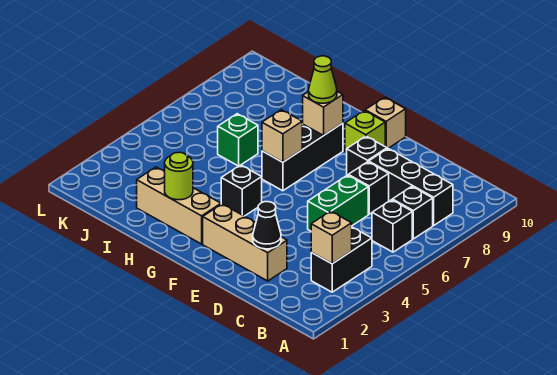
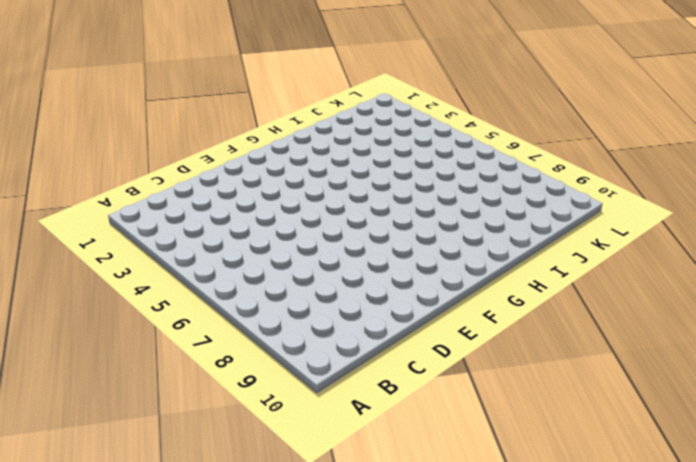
none -> black 1x2 brick [311,227,372,292]
none -> black 1x1 brick [372,200,412,252]
none -> black 1x1 brick [392,186,433,239]

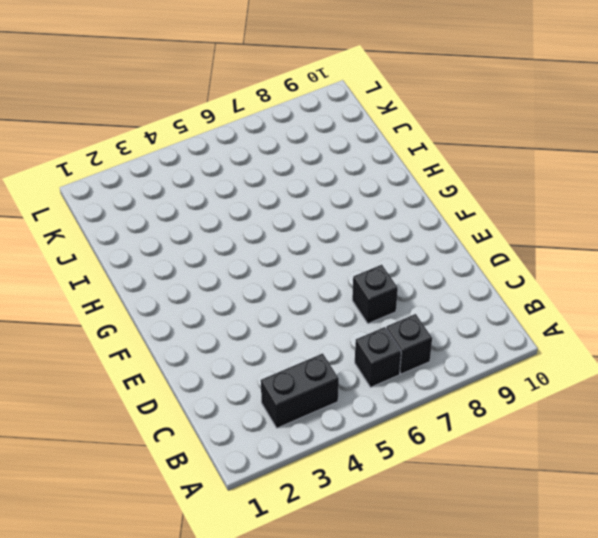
none -> black 1x3 brick [369,148,453,225]
none -> tan 1x3 brick [203,204,287,281]
none -> green 1x2 brick [308,175,368,231]

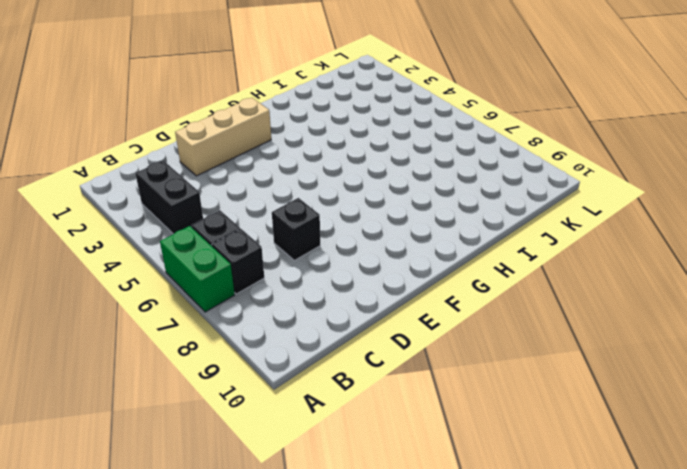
green 1x2 brick [160,226,235,312] -> green 1x2 brick moved to [308,175,368,231]
none -> black 1x3 brick [369,148,453,225]
none -> black 1x1 brick [347,136,387,175]
none -> lime 1x1 brick [345,111,385,152]

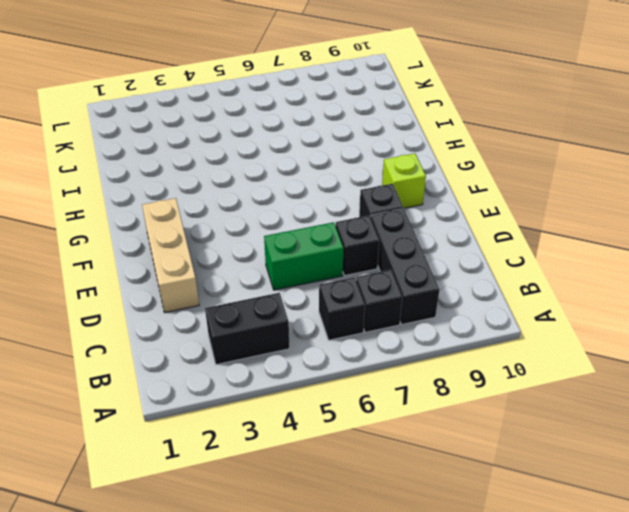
none -> tan 1x1 brick [365,97,406,149]
none -> tan 1x3 brick [137,167,221,244]
none -> black 1x1 brick [221,165,262,216]

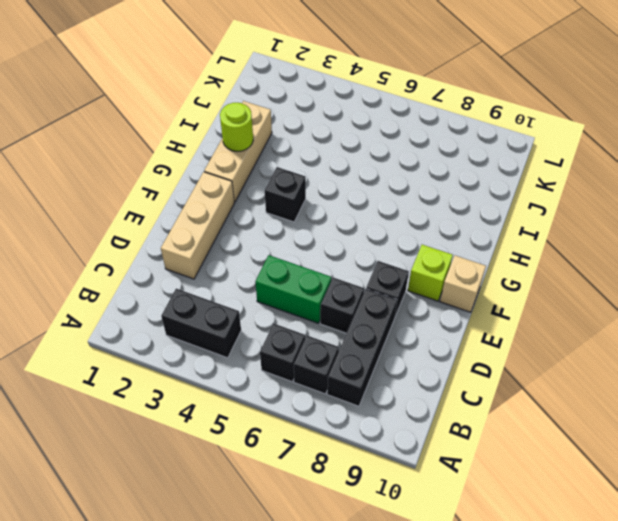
none -> black 1x3 brick [262,123,343,191]
none -> green 1x1 brick [218,114,258,166]
none -> tan 1x1 brick [311,211,352,264]

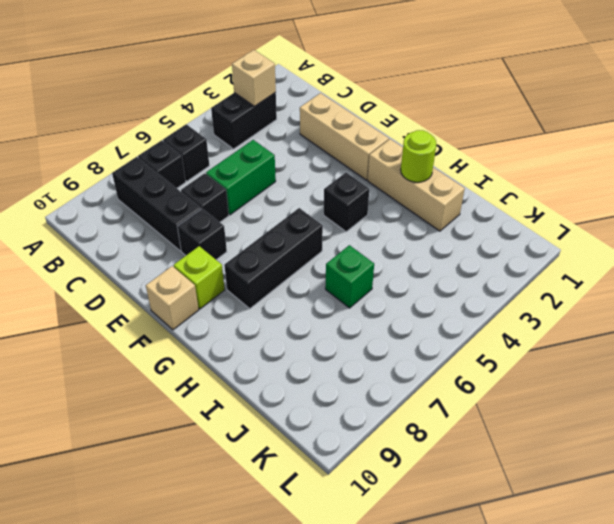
none -> black 1x1 cone [253,202,281,249]
none -> tan 1x1 brick [262,110,302,162]
none -> tan 1x1 brick [303,92,343,135]

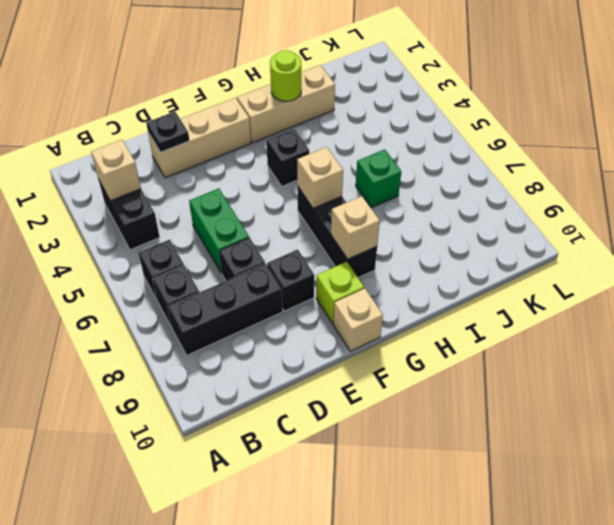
black 1x1 plate [146,112,190,152] -> black 1x1 cone [253,202,281,249]
none -> lime 1x1 cone [309,56,337,103]

